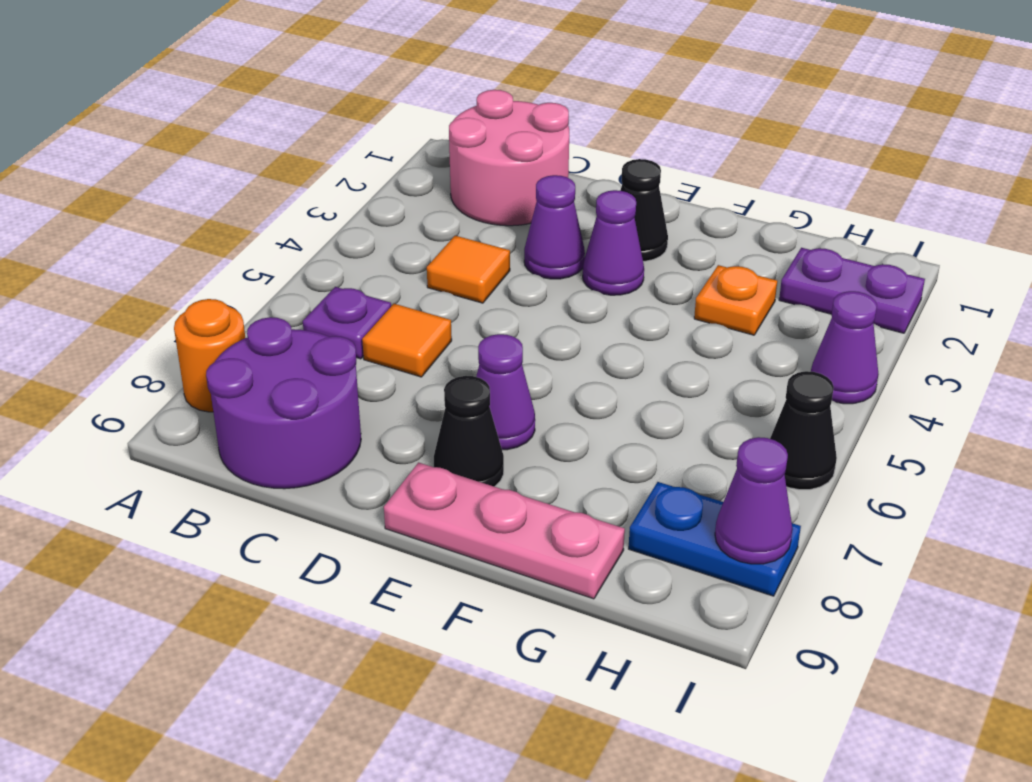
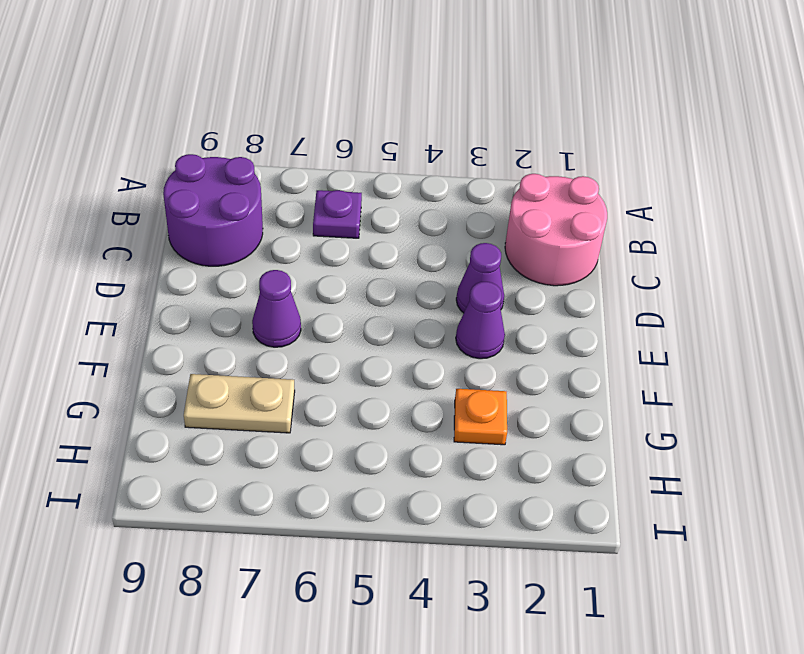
tan 1x2 plate [184,374,295,433] -> none
none -> orange 1x1 round brick [174,299,245,412]
none -> orange 1x1 tile [427,236,510,303]
none -> orange 1x1 tile [362,304,452,377]

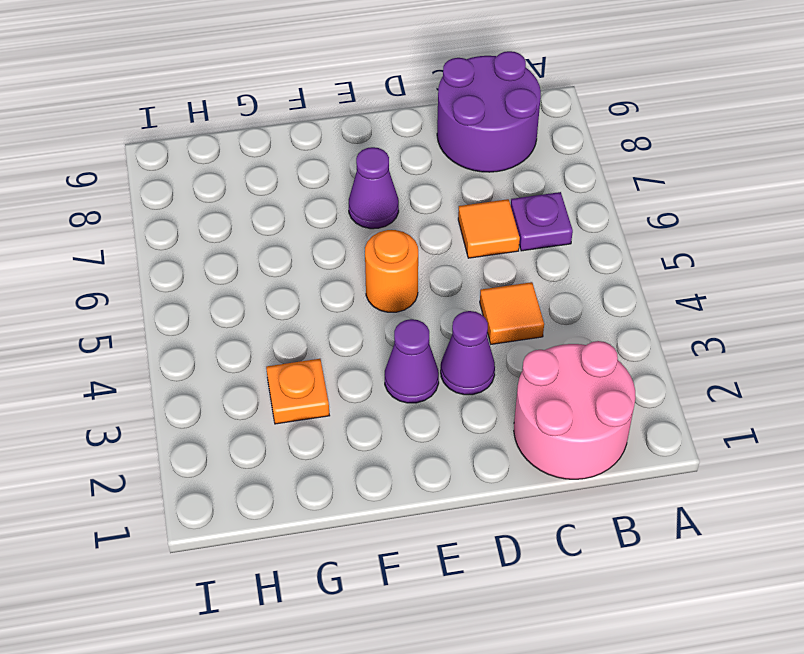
orange 1x1 round brick [365,230,418,312] -> orange 1x1 round brick moved to [174,299,245,412]
none -> black 1x1 cone [620,159,668,261]
none -> black 1x1 cone [434,376,504,487]
none -> pink 1x3 plate [384,463,625,599]

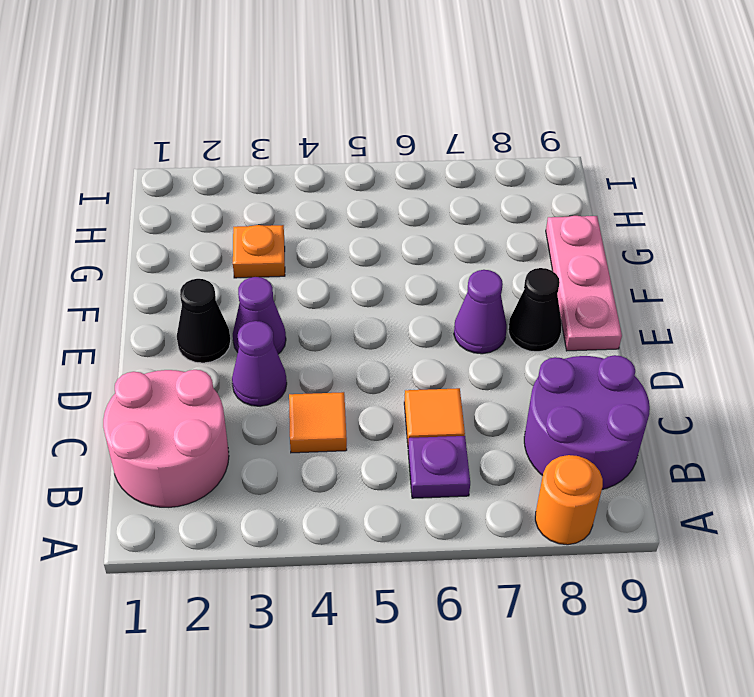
none -> purple 1x2 plate [779,248,925,333]
none -> blue 1x2 plate [629,482,801,596]
none -> purple 1x1 cone [811,291,879,404]

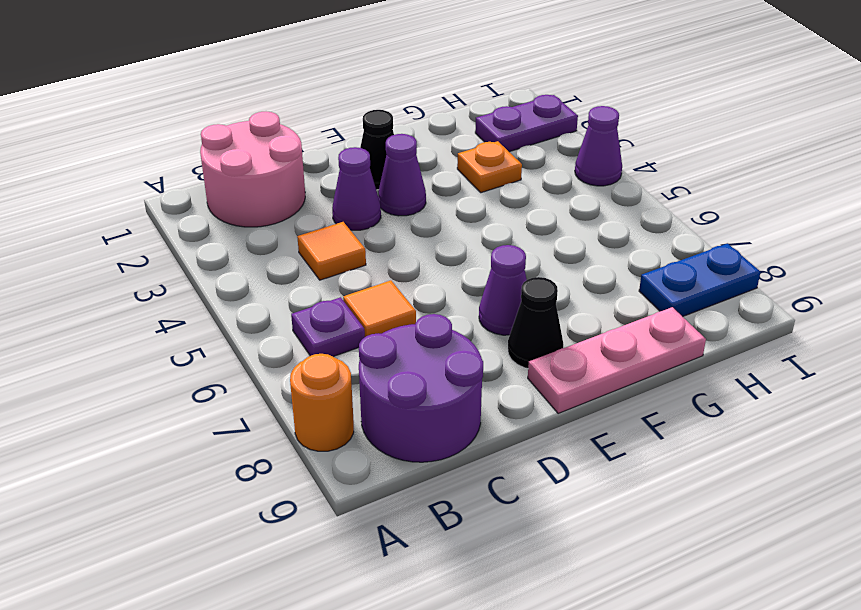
none -> black 1x1 cone [770,371,837,490]
none -> purple 1x1 cone [715,437,793,564]

